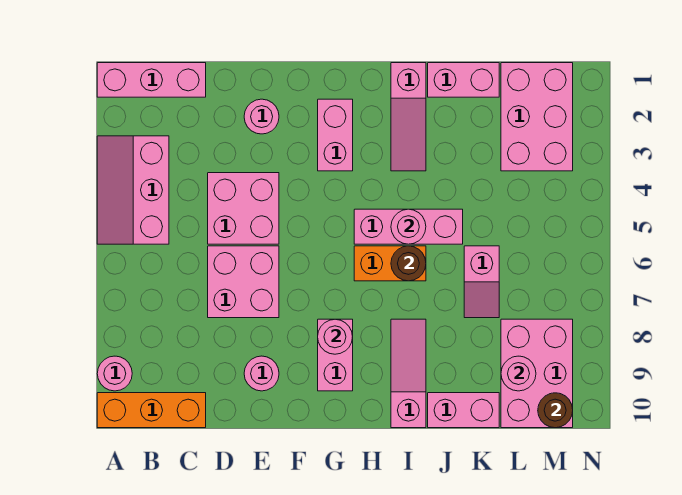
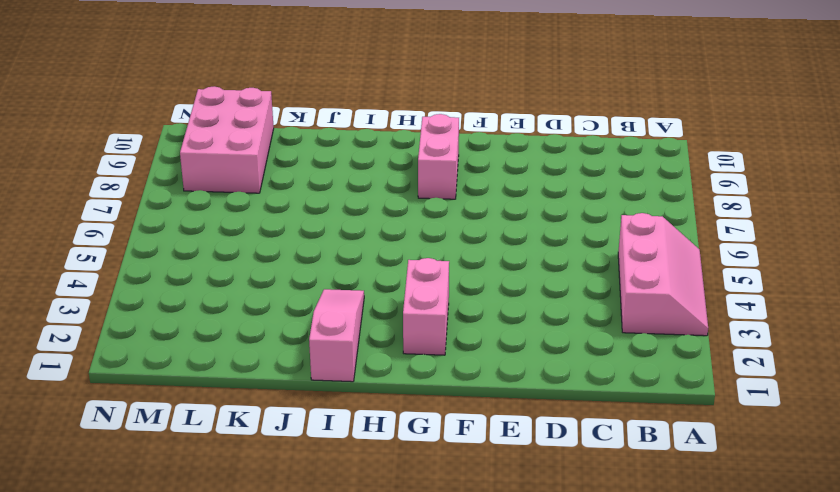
none -> pink 1x3 brick [97,63,206,97]
none -> pink 1x1 round brick [97,356,132,391]
none -> orange 1x3 brick [97,393,206,428]

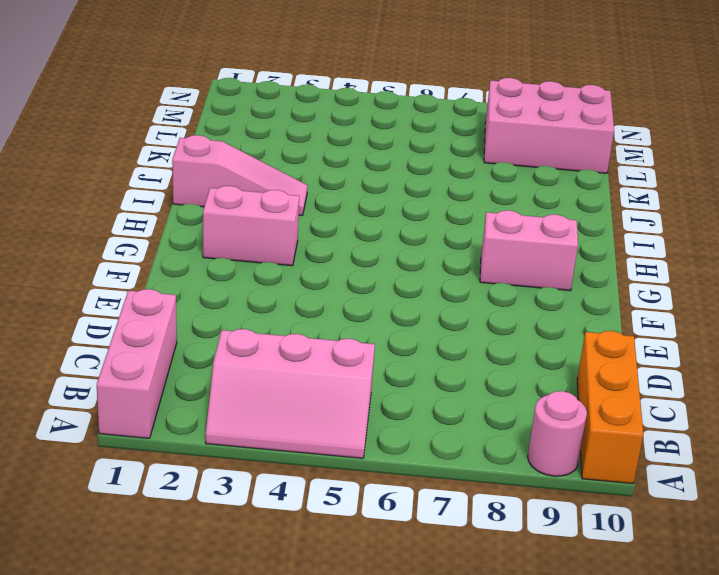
none -> pink 2x2 brick [208,173,279,244]
none -> pink 2x2 brick [208,246,279,318]
none -> pink 1x1 round brick [244,99,279,134]

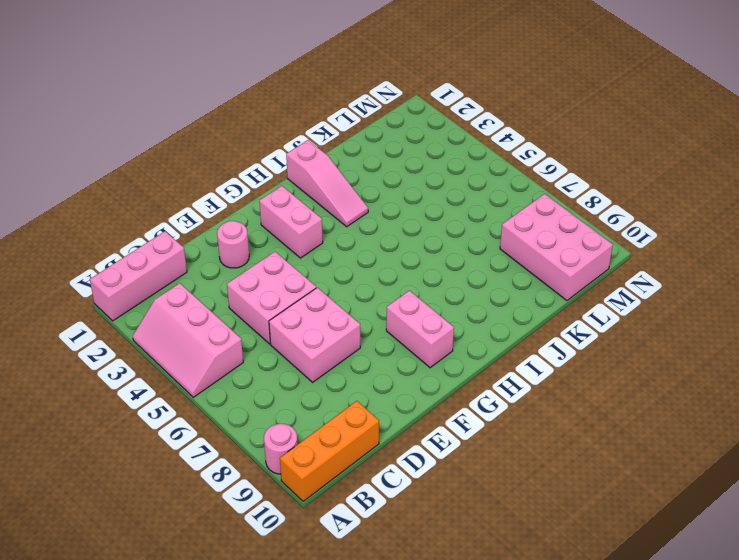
none -> pink 1x1 round brick [244,356,279,391]
none -> pink 1x3 brick [354,209,463,244]
none -> orange 1x2 brick [354,246,426,281]

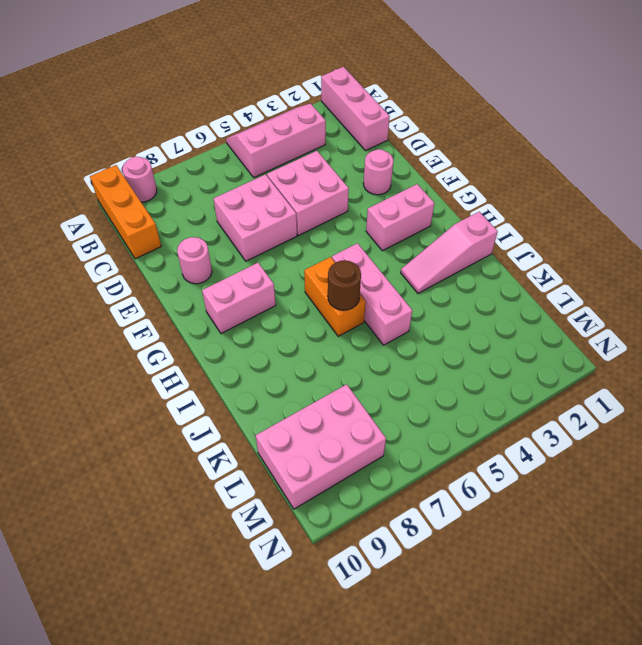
none -> pink 1x3 slope [391,319,426,428]
none -> pink 1x2 brick [428,63,499,97]
none -> pink 1x2 brick [428,393,499,428]

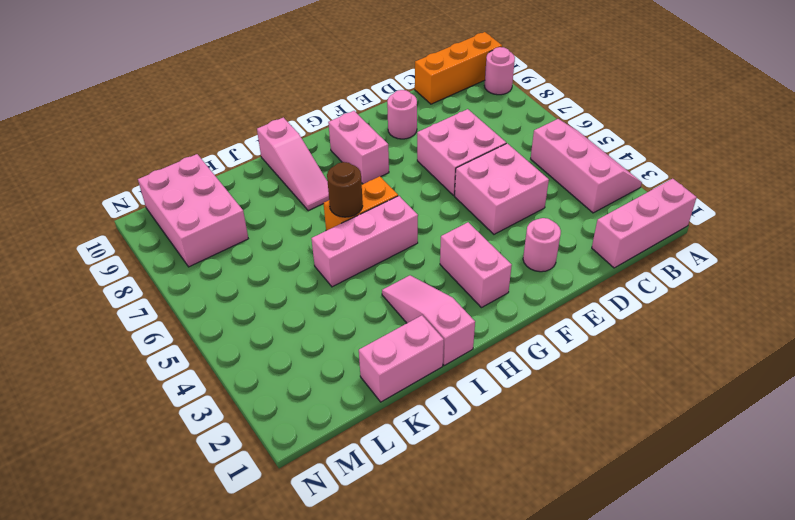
none -> pink 1x2 brick [428,393,499,428]
none -> pink 1x2 slope [464,246,499,318]
none -> pink 2x3 brick [501,63,573,171]

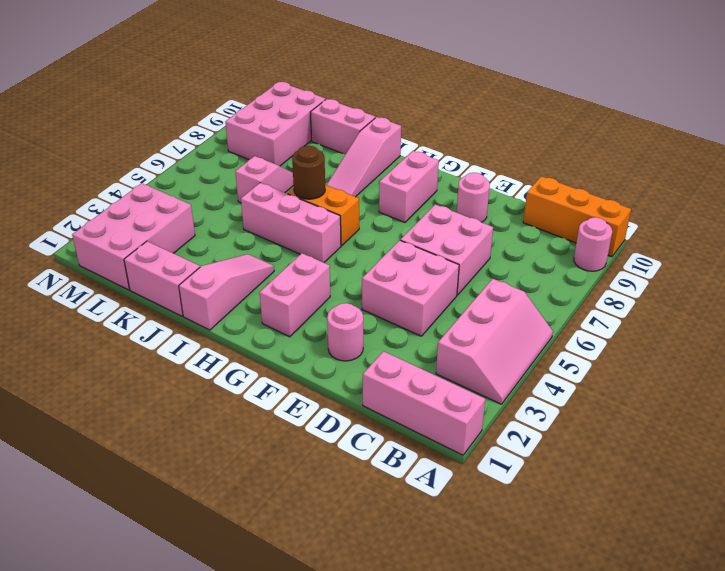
none -> pink 1x1 round brick [318,319,353,354]
none -> pink 1x1 round brick [391,209,426,244]
none -> pink 1x1 round brick [501,356,536,391]

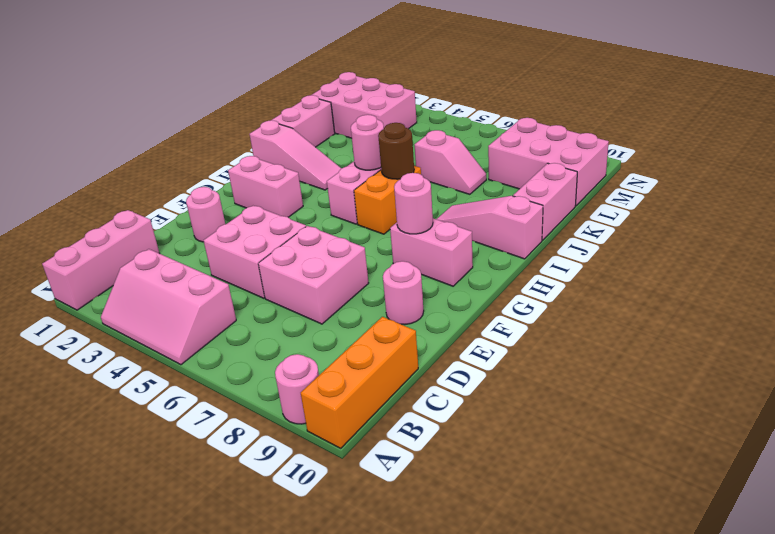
none -> pink 1x1 round brick [501,356,536,391]
none -> brown 1x1 round brick [538,393,573,428]

